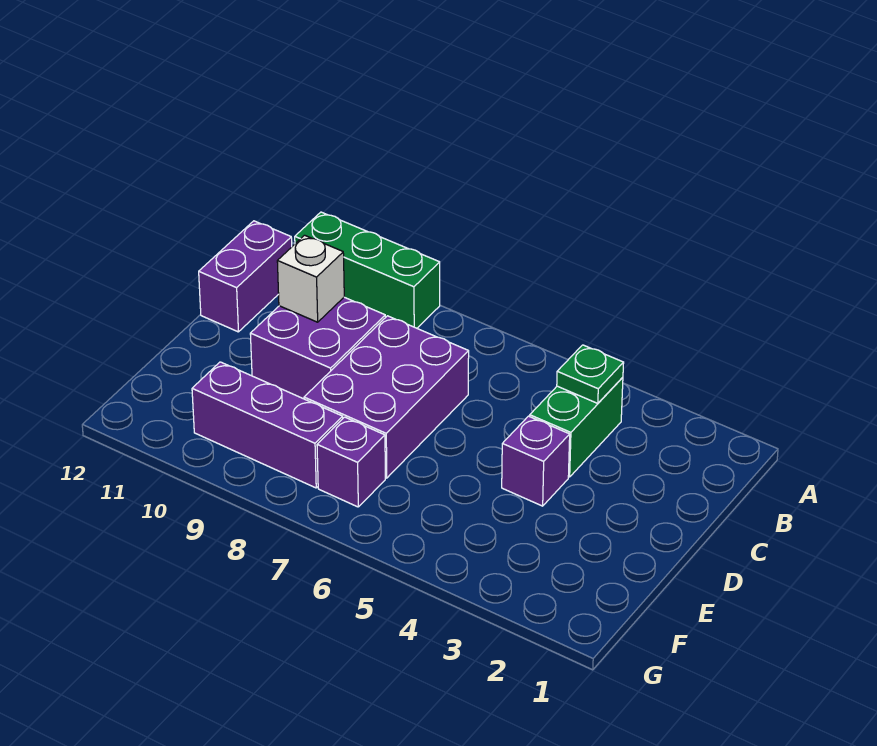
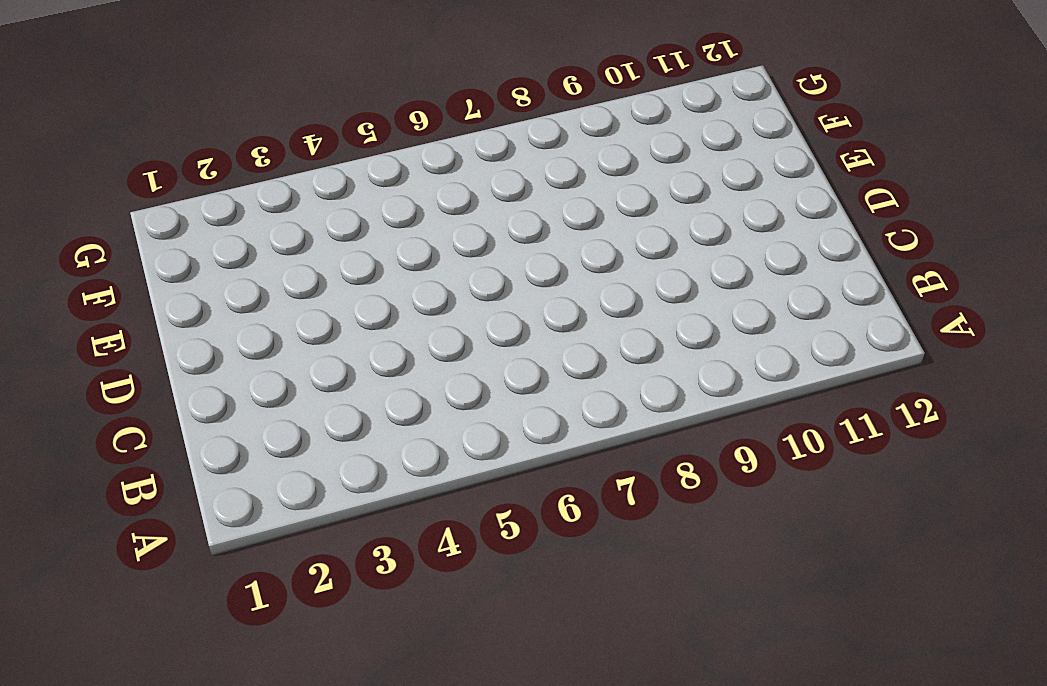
none -> green 1x3 brick [295,212,440,328]
none -> green 1x2 brick [530,377,623,477]

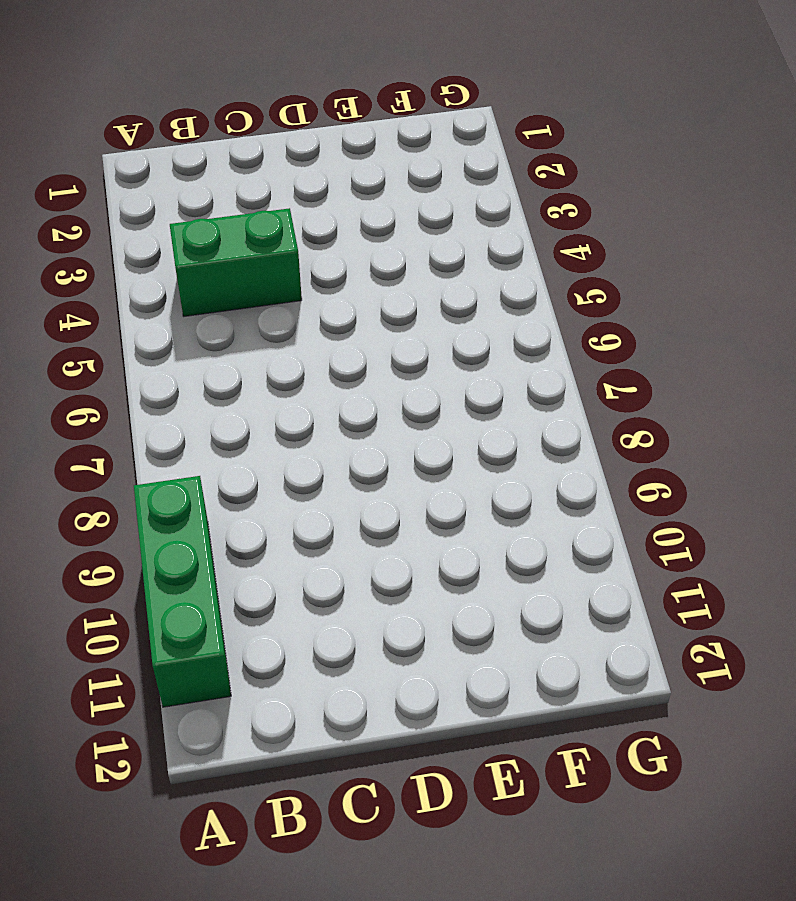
none -> purple 1x2 brick [199,221,292,332]
none -> purple 2x3 brick [304,316,469,478]

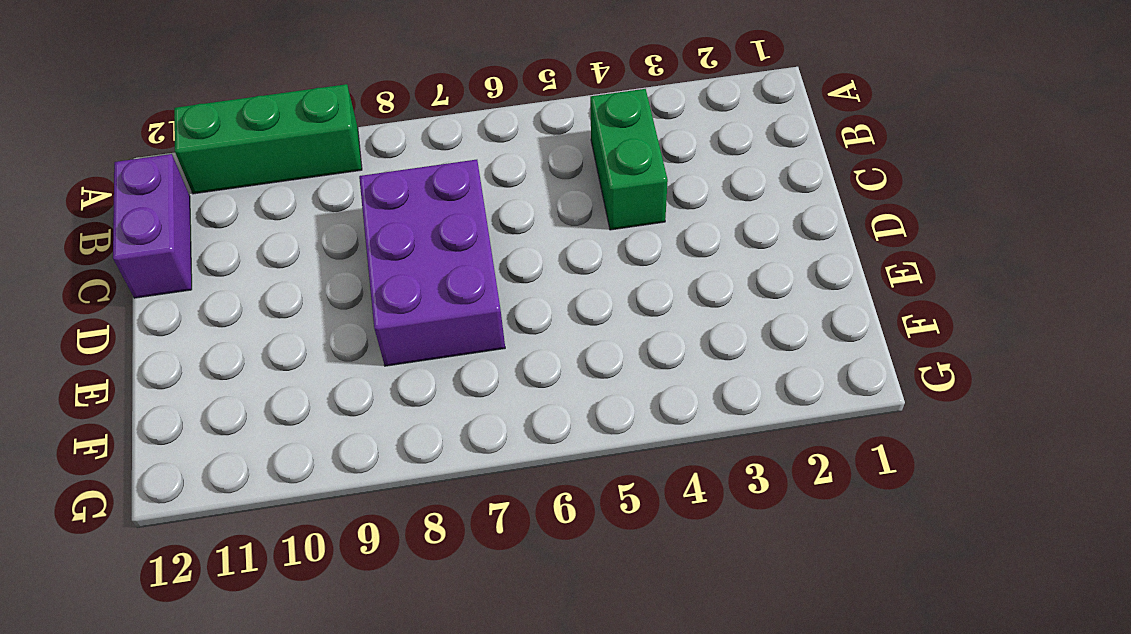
none -> purple 2x2 brick [250,297,385,399]
none -> purple 1x1 brick [502,416,570,506]

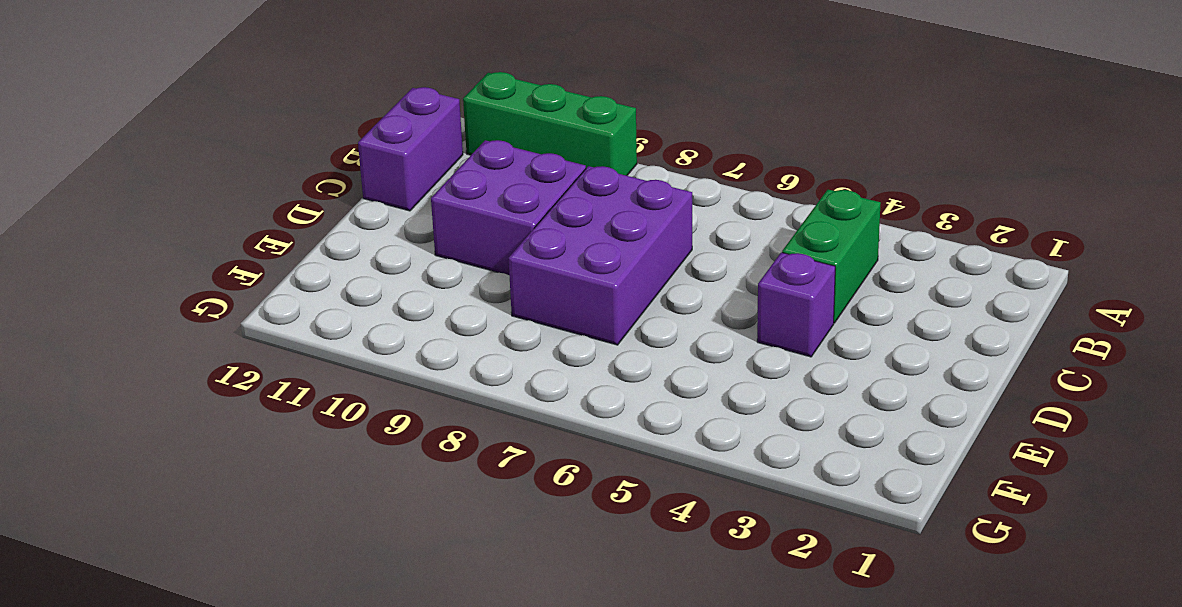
none -> purple 1x1 brick [317,417,385,507]
none -> purple 1x3 brick [192,362,343,488]

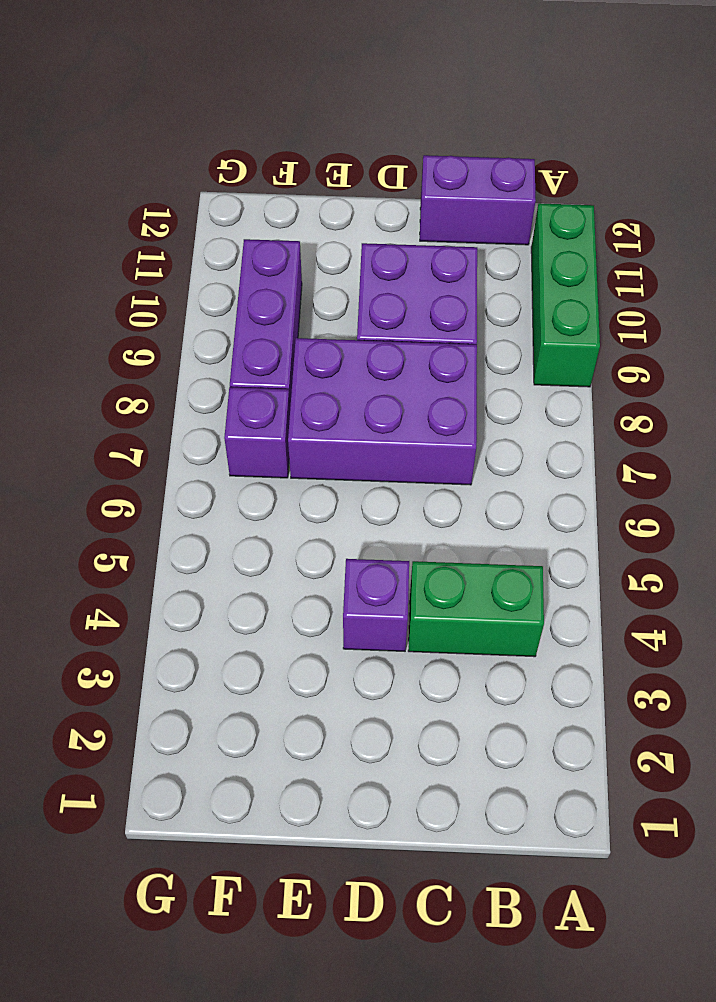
none -> green 1x1 plate [557,345,624,403]
none -> white 1x1 brick [277,235,344,322]

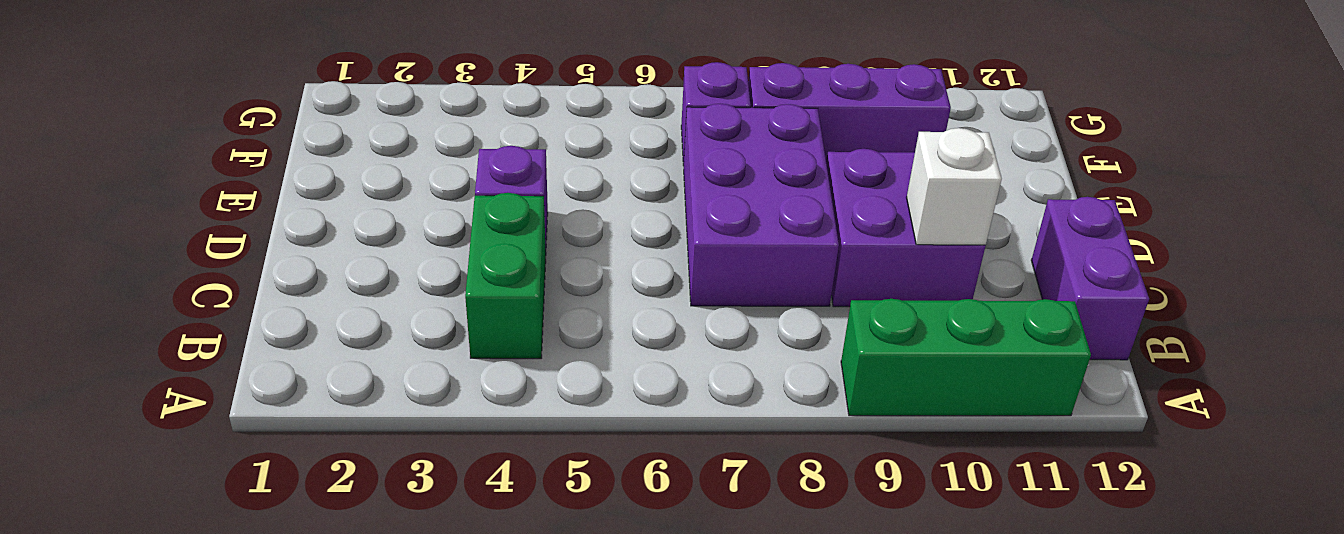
none -> green 1x1 plate [557,345,624,403]

